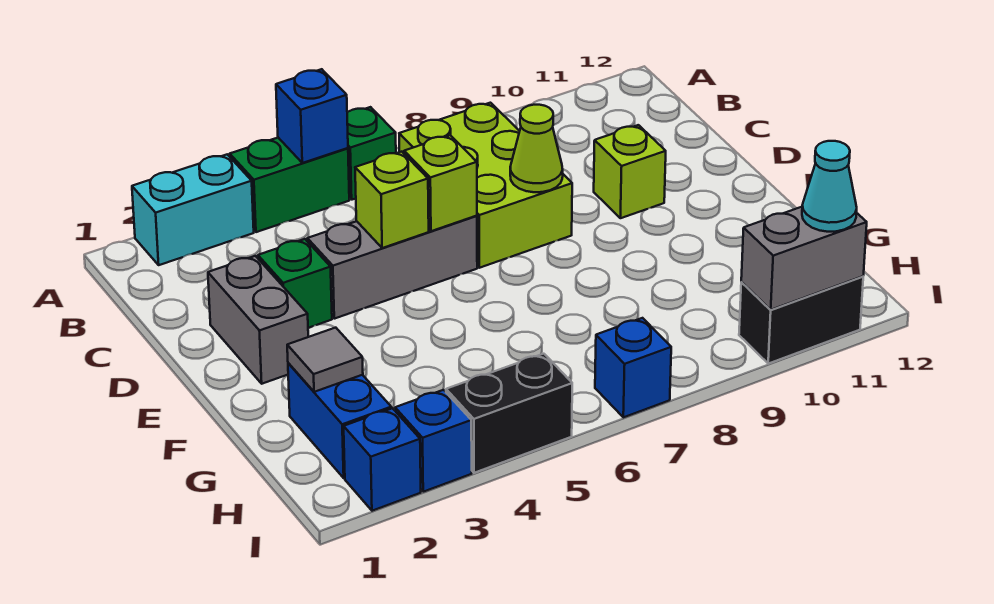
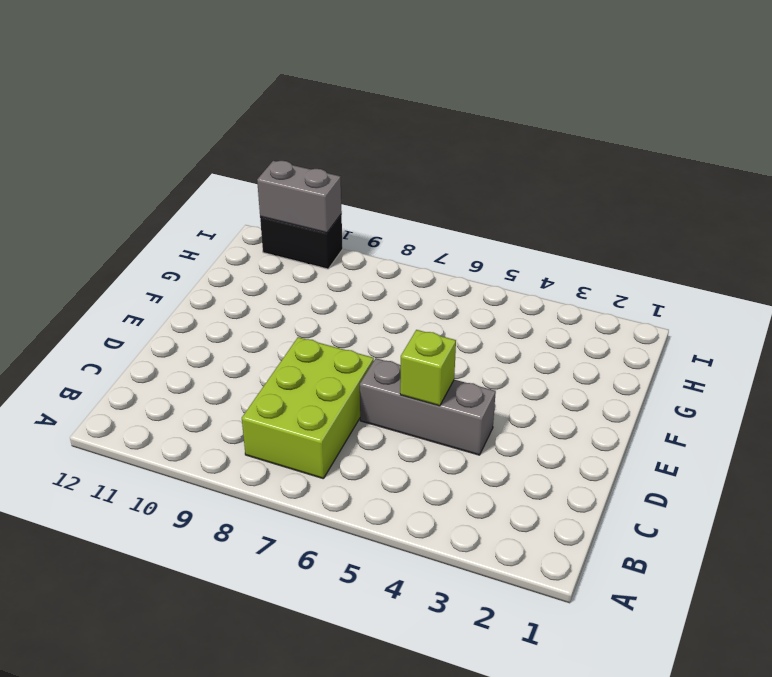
none -> cyan 1x2 brick [132,154,254,265]
none -> green 1x2 brick [230,138,349,232]
none -> green 1x1 brick [347,107,396,200]

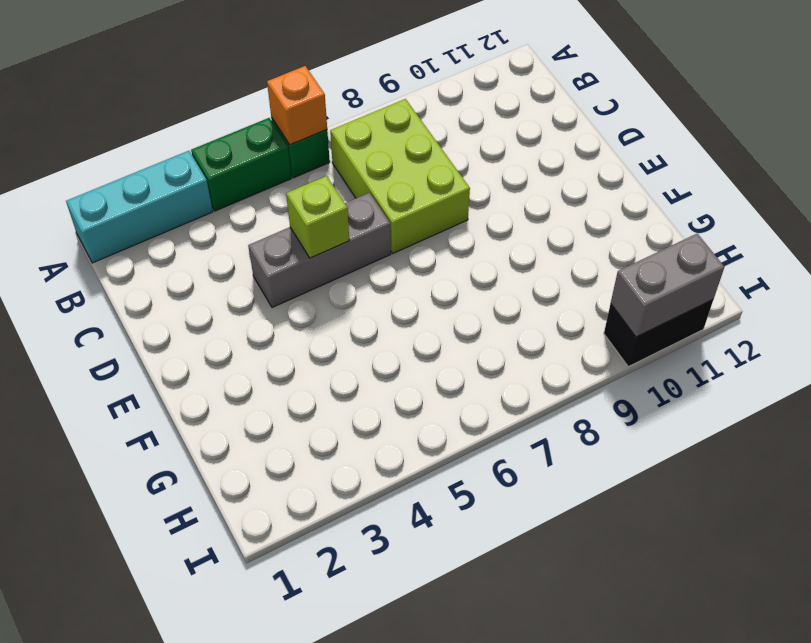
cyan 1x3 brick [66,151,213,263] -> cyan 1x2 brick [132,154,254,265]
orange 1x1 brick [267,66,327,145] -> none
none -> grey 1x2 brick [208,256,308,384]
none -> green 1x1 brick [258,239,332,328]
none -> lime 1x1 brick [594,125,666,218]

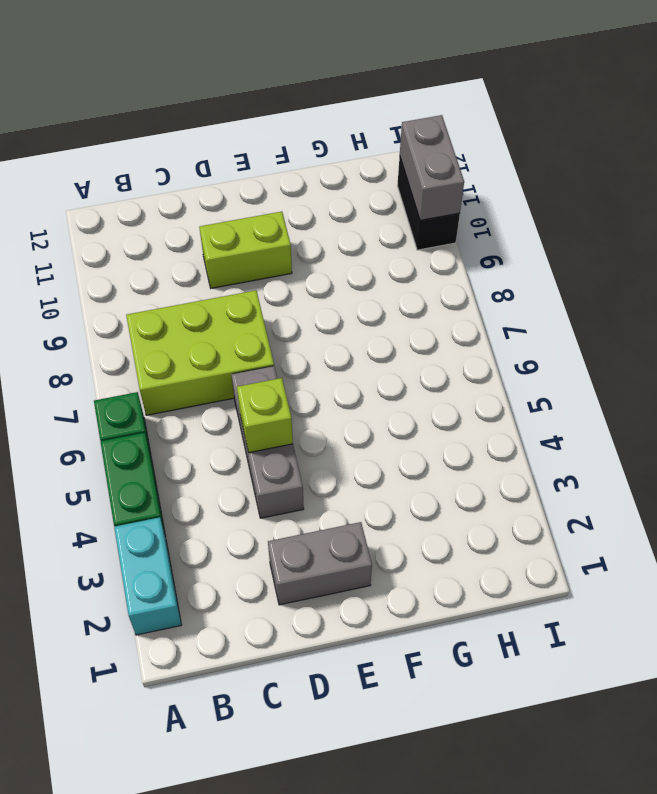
lime 1x2 brick [199,212,292,288] -> lime 1x1 brick [594,125,666,218]
none -> green 1x1 brick [258,239,332,328]
none -> blue 1x2 brick [288,363,391,478]
none -> blue 1x1 brick [344,408,421,511]

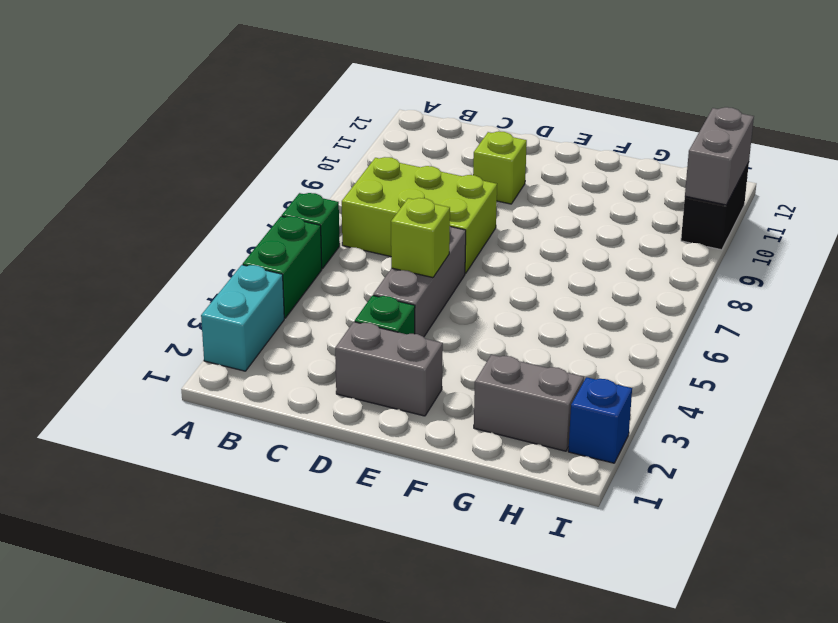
grey 1x2 brick [474,355,584,451] -> blue 1x2 brick [288,363,391,478]
none -> blue 1x1 brick [395,390,472,492]
none -> black 1x2 brick [446,354,572,473]
none -> blue 1x1 brick [595,318,671,417]

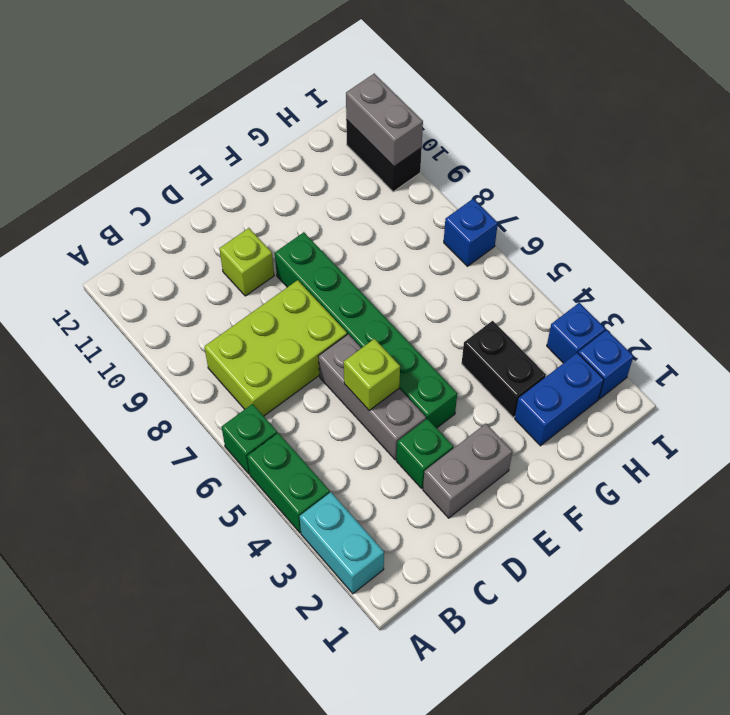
green 1x6 brick [275,232,457,428] -> none
black 1x2 brick [462,321,546,417] -> black 1x2 brick moved to [446,354,572,473]
none -> blue 1x1 brick [276,69,348,163]
none -> lime 1x1 brick [404,135,477,231]
none -> lime 1x1 cone [510,105,563,192]

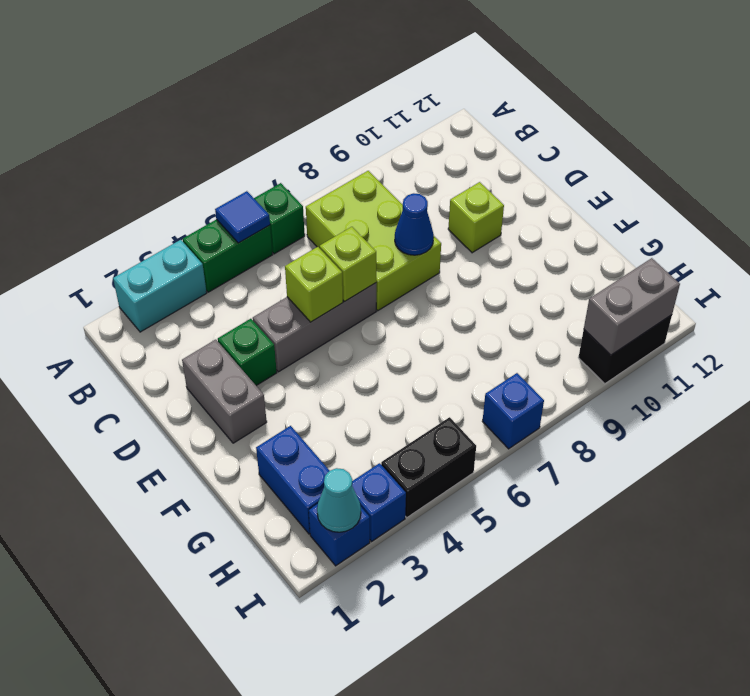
blue 1x1 tile [215,191,270,243] -> blue 1x1 brick [276,69,348,163]
blue 1x1 cone [395,193,434,255] -> lime 1x1 cone [510,105,563,192]
cyan 1x1 cone [317,468,361,532] -> cyan 1x1 cone moved to [802,141,857,232]
none -> grey 1x1 tile [287,328,363,392]

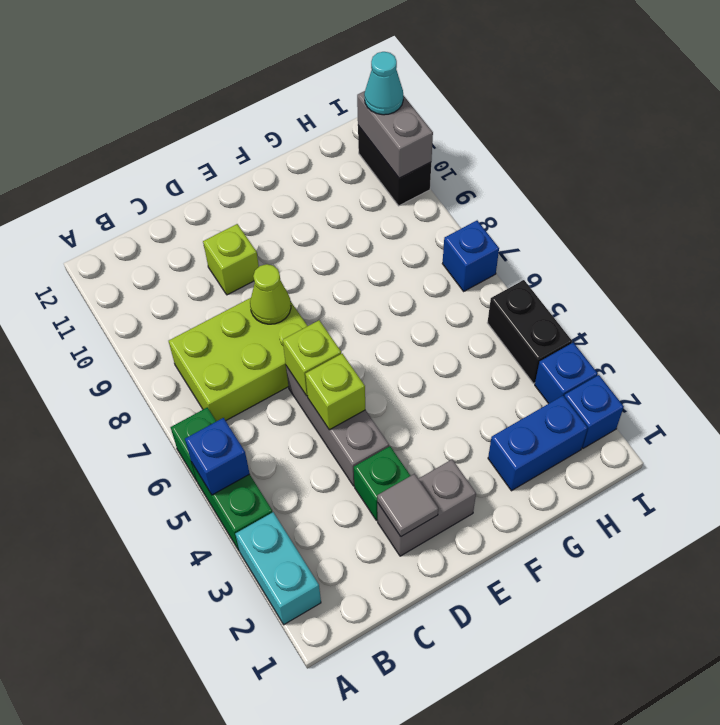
grey 1x1 tile [377,474,438,536] -> grey 1x1 tile moved to [287,328,363,392]

